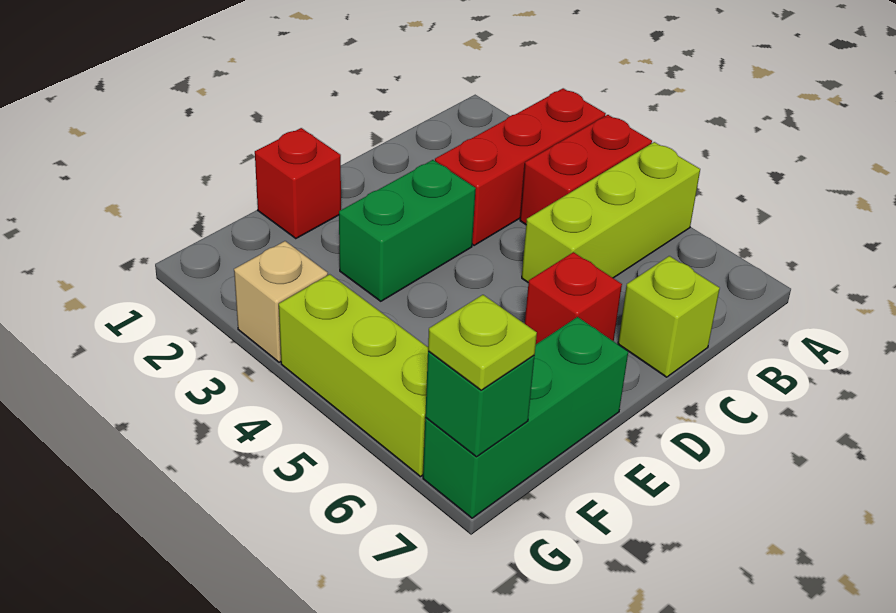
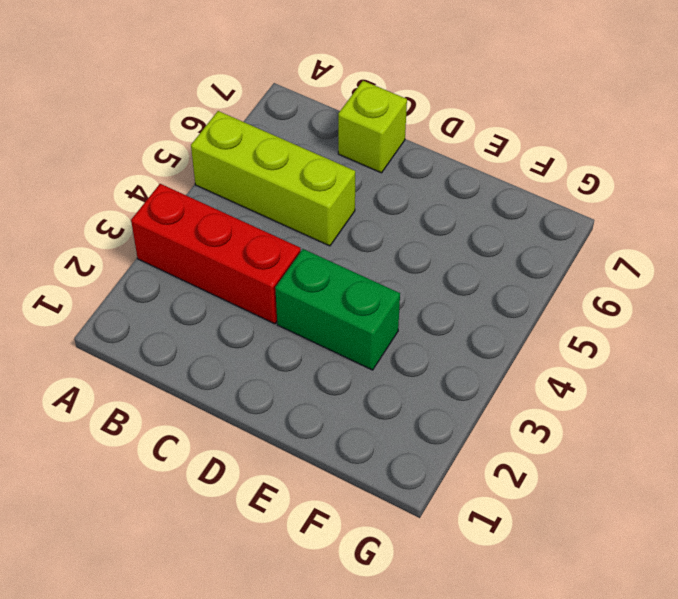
none -> red 1x2 brick [520,115,652,225]
none -> red 1x1 brick [525,252,622,344]
none -> red 1x1 brick [255,128,341,239]

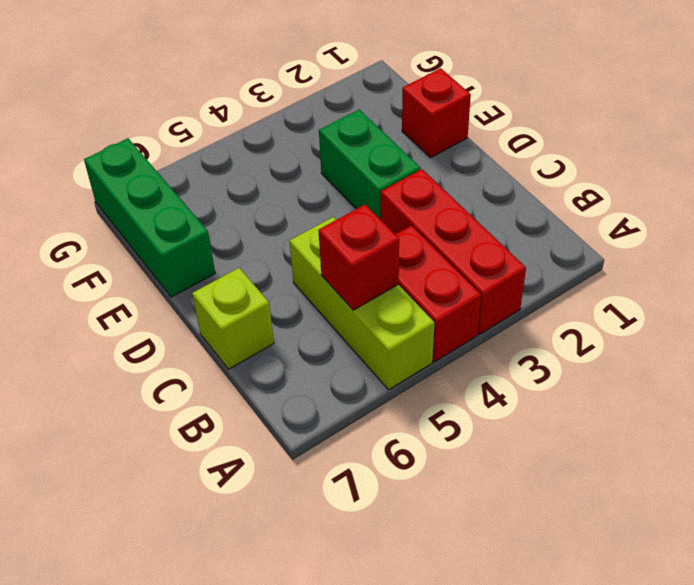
red 1x1 brick [318,205,399,310] -> red 1x1 brick moved to [525,252,622,344]
none -> tan 1x1 brick [234,241,328,362]
none -> lime 1x3 brick [279,274,428,477]
none -> green 1x1 brick [425,351,534,457]

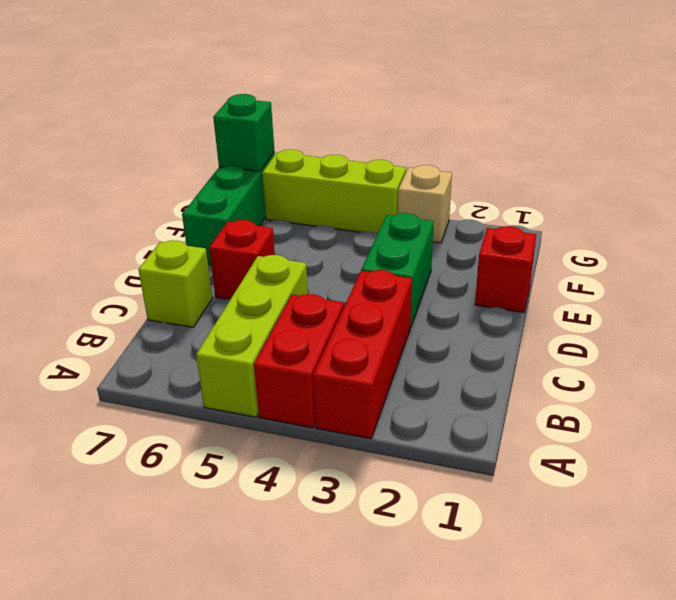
none -> lime 1x1 plate [428,295,537,390]

